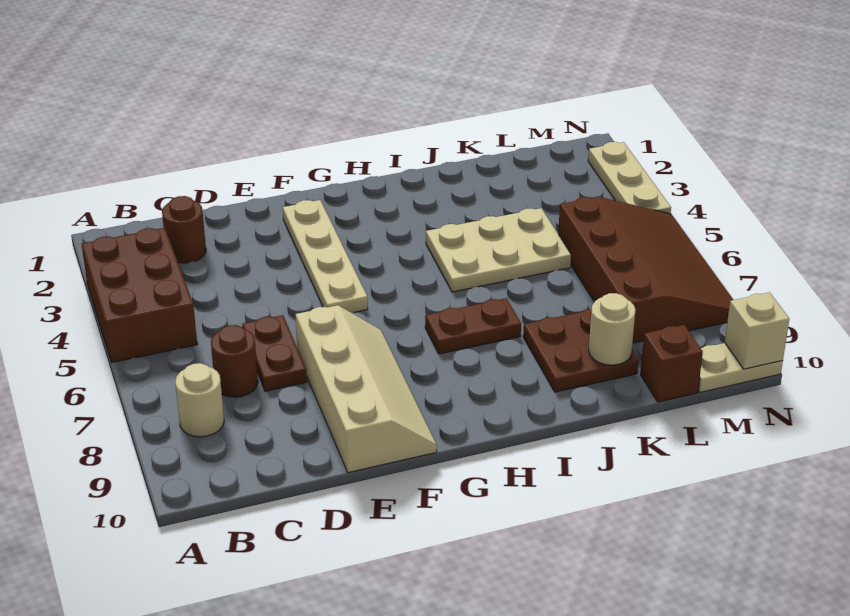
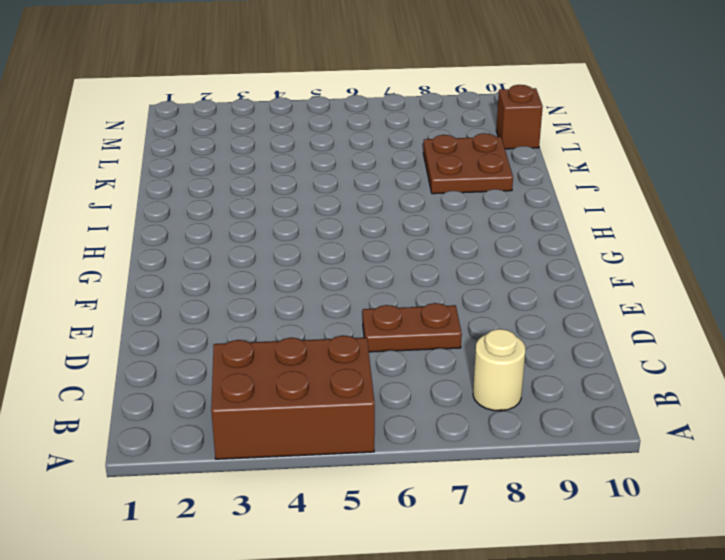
none -> brown 1x1 round brick [162,196,206,263]
none -> brown 1x1 round brick [211,325,258,397]
none -> tan 2x4 slope [295,305,437,473]

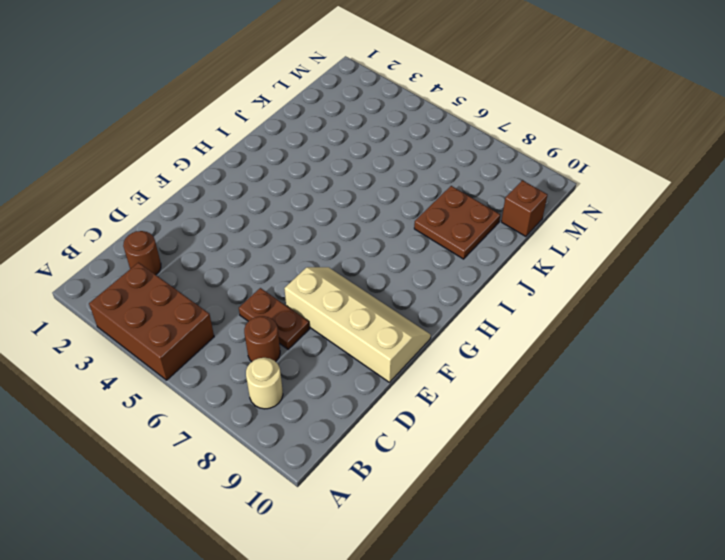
none -> tan 1x4 plate [283,200,368,313]
none -> brown 1x2 plate [425,298,521,354]
none -> tan 2x3 plate [426,208,571,292]

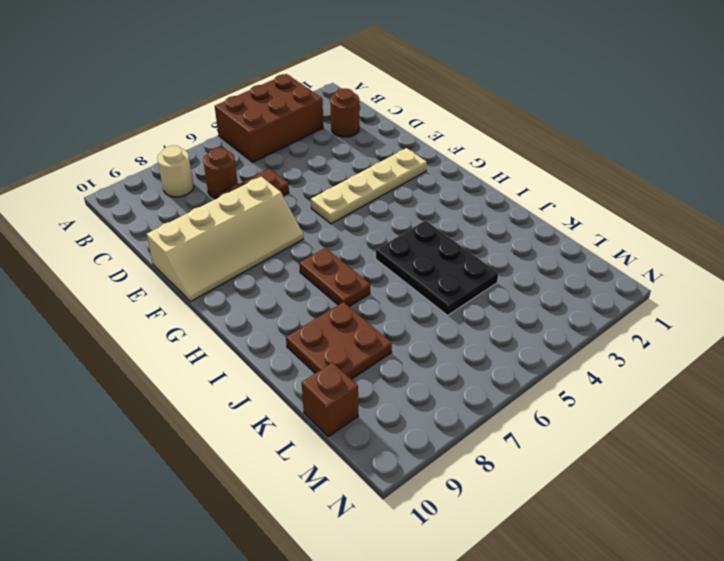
black 2x3 plate [376,220,498,315] -> tan 2x3 plate [426,208,571,292]
none -> brown 3x4 slope [558,197,733,343]
none -> tan 1x2 plate [698,343,783,392]
none -> tan 1x3 plate [588,142,671,214]

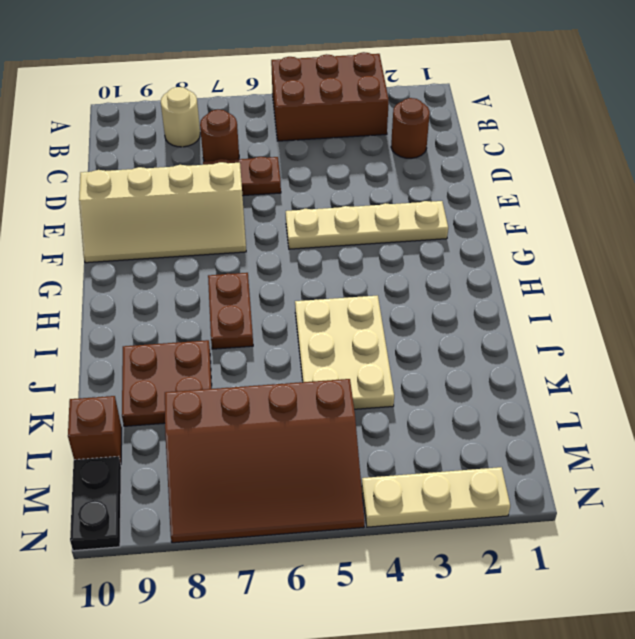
black 1x2 plate [70,456,121,551] -> tan 1x2 plate [698,343,783,392]
none -> tan 1x1 round brick [589,293,636,365]
none -> tan 1x1 brick [725,292,789,369]

